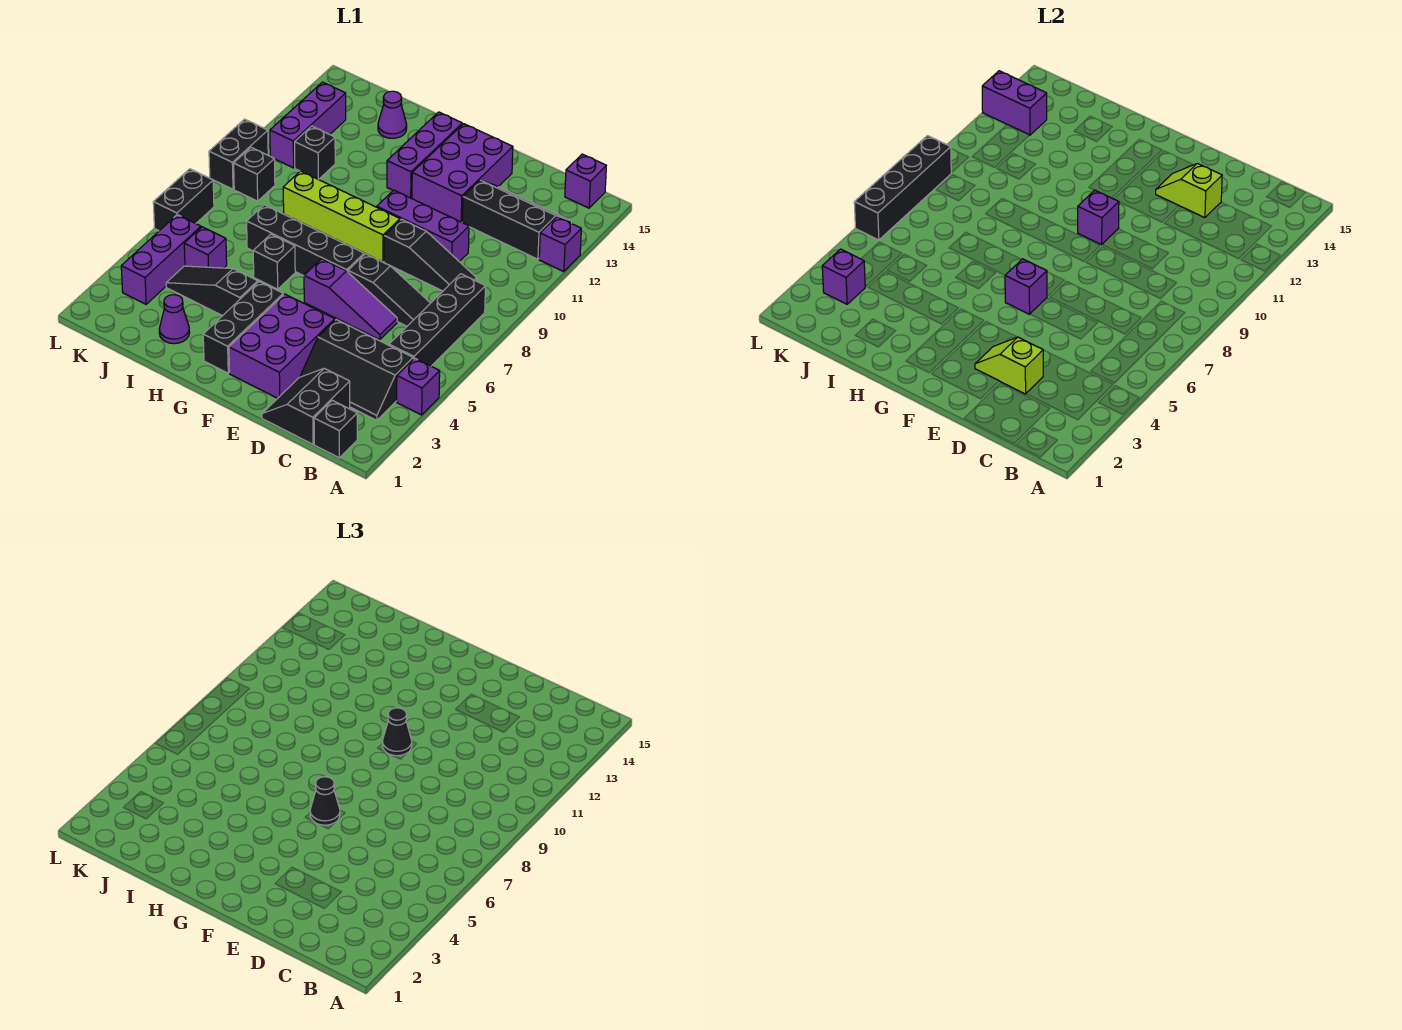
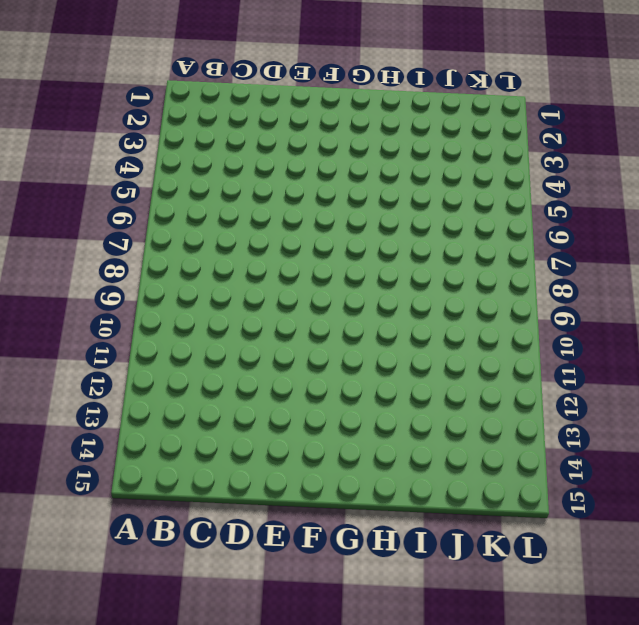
none -> purple 1x1 brick [397,358,440,415]
none -> purple 1x1 brick [539,217,581,272]
none -> black 1x1 brick [314,400,357,458]
none -> black 2x3 slope [300,320,413,420]

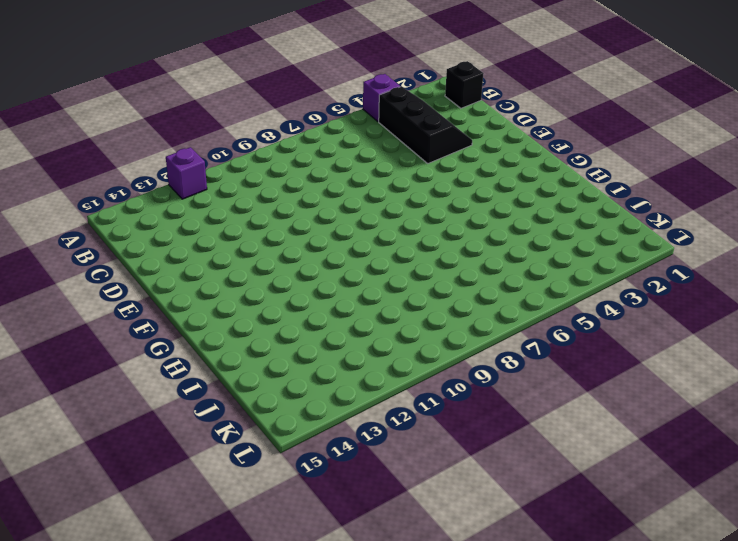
none -> black 1x4 brick [389,274,485,366]
none -> black 2x3 slope [462,180,572,259]
none -> purple 1x1 brick [565,154,606,208]
none -> black 2x2 slope [262,368,350,444]

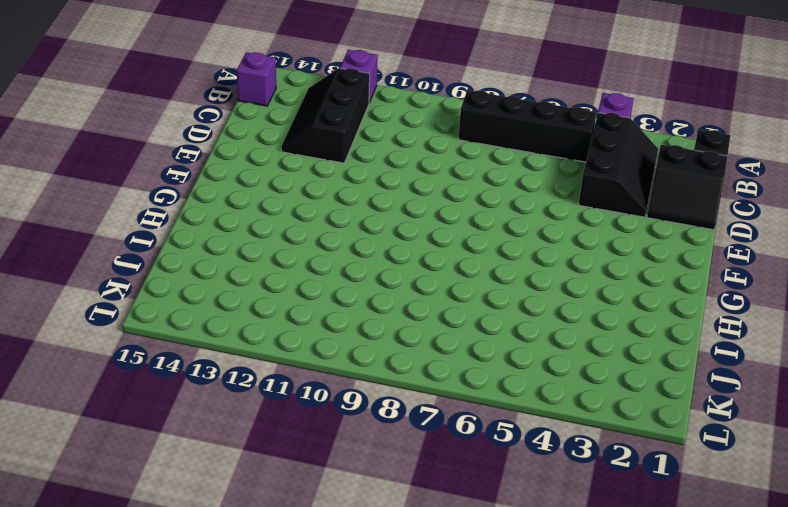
none -> black 1x3 slope [348,254,430,326]
none -> black 1x3 slope [384,219,477,291]
none -> purple 1x3 slope [304,259,397,340]
none -> purple 1x3 brick [377,190,469,262]

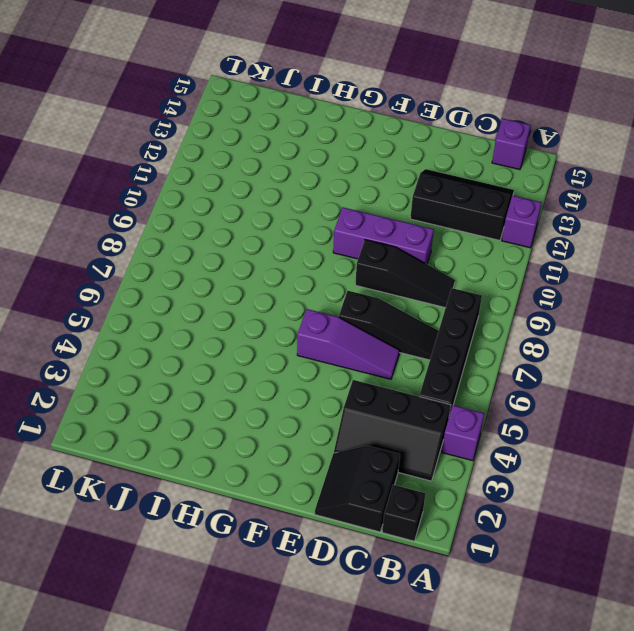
none -> purple 2x3 brick [229,294,335,398]
none -> purple 2x3 brick [412,124,513,222]
none -> black 1x4 brick [247,205,364,276]
none -> lime 1x4 brick [283,171,400,262]

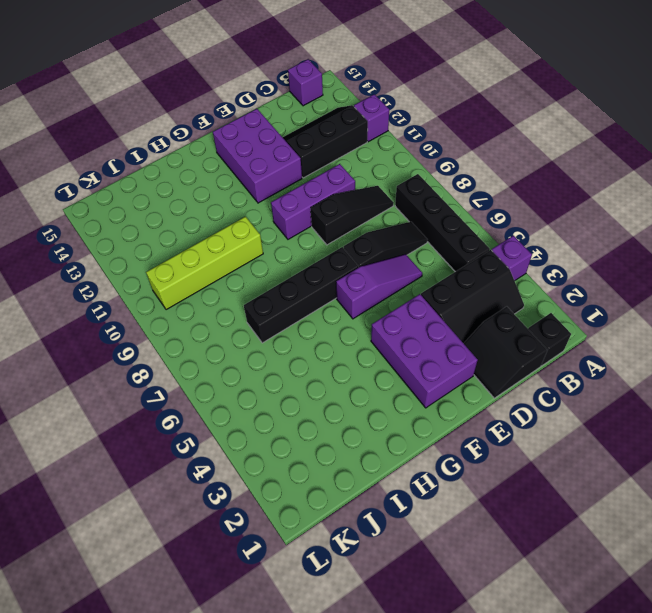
lime 1x4 brick [146,217,263,310] -> lime 1x4 brick moved to [283,171,400,262]
none -> black 1x3 brick [203,282,283,373]
none -> purple 1x3 brick [387,112,462,198]
none -> black 1x3 slope [166,266,258,316]
none -> black 1x1 brick [253,234,295,289]

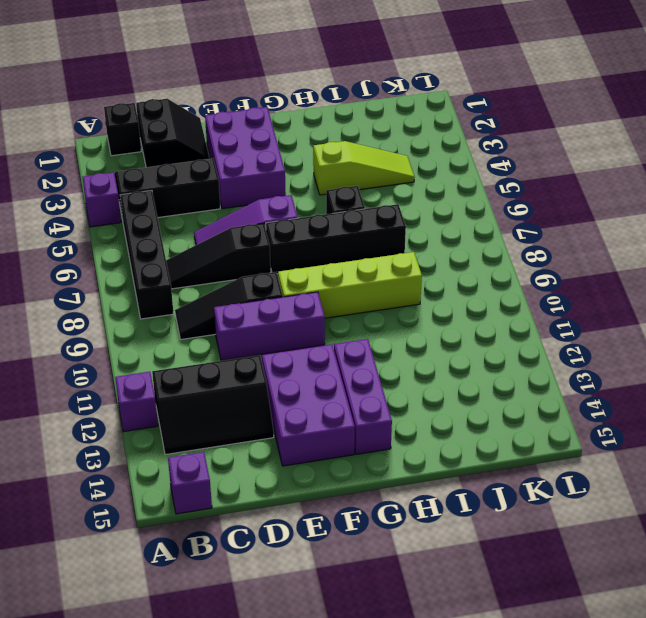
lime 1x3 slope [313,141,415,195] -> black 1x3 slope [166,266,258,316]
none -> black 1x3 brick [203,282,283,373]
none -> purple 1x1 cone [159,295,190,344]
none -> purple 1x1 cone [378,91,407,138]
none -> purple 1x1 brick [184,227,227,268]

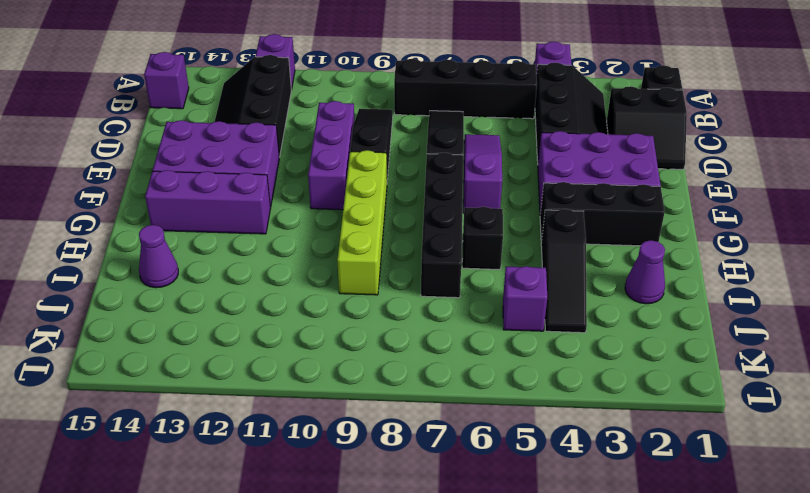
none -> black 1x1 brick [295,126,335,179]
none -> purple 1x3 brick [121,215,201,304]
none -> black 1x1 brick [234,147,275,201]
none -> purple 1x3 brick [270,82,346,168]

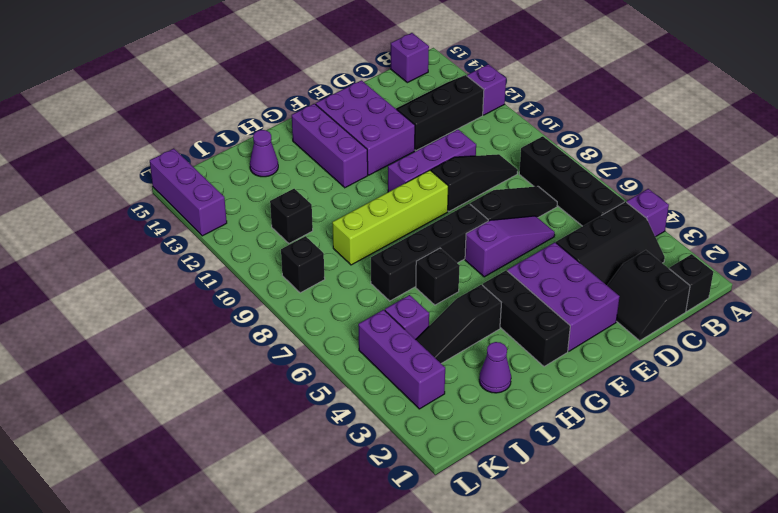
purple 1x3 brick [150,149,227,236] -> purple 1x3 brick moved to [270,82,346,168]
none -> black 1x2 brick [153,169,214,231]
none -> black 1x2 brick [209,119,268,189]
none -> lime 1x2 slope [975,337,1043,394]
none -> lime 1x2 slope [1156,163,1222,218]

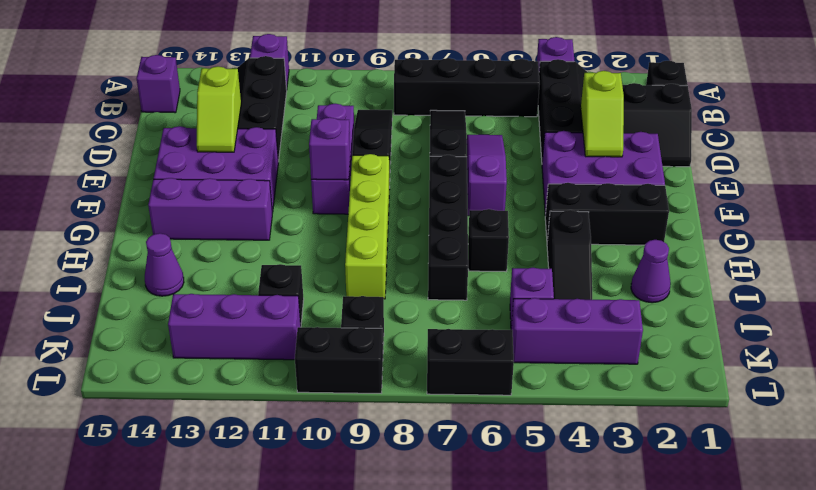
none -> purple 1x1 brick [1005,259,1047,314]
none -> purple 1x1 brick [822,249,865,304]
none -> purple 1x2 brick [982,71,1047,135]
none -> black 1x4 brick [854,136,951,240]

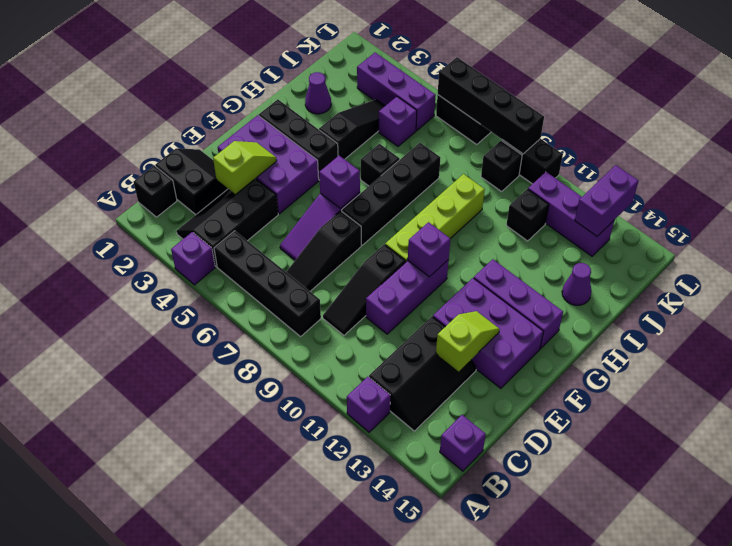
none -> purple 1x1 brick [822,249,865,304]
none -> black 1x1 cone [310,777,340,825]
none -> black 1x1 cone [382,708,412,756]

